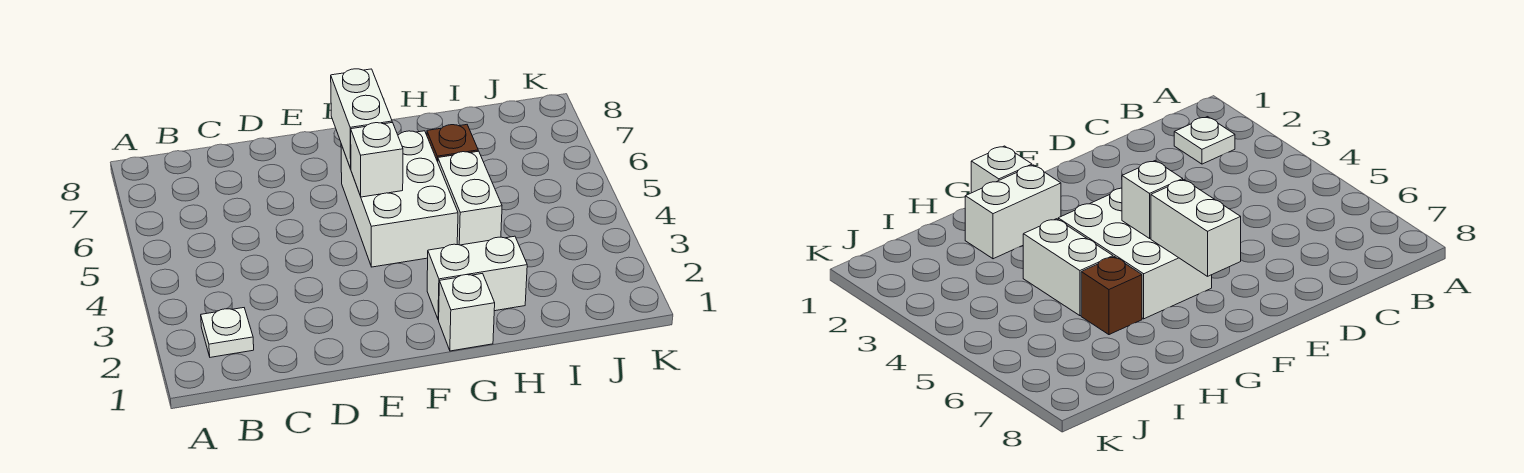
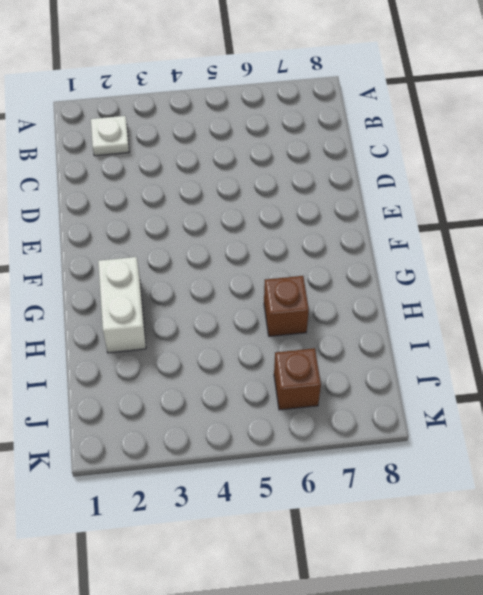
brown 1x1 brick [274,348,321,410] -> none
none -> white 2x3 brick [341,131,458,267]
none -> white 1x1 brick [439,274,495,351]

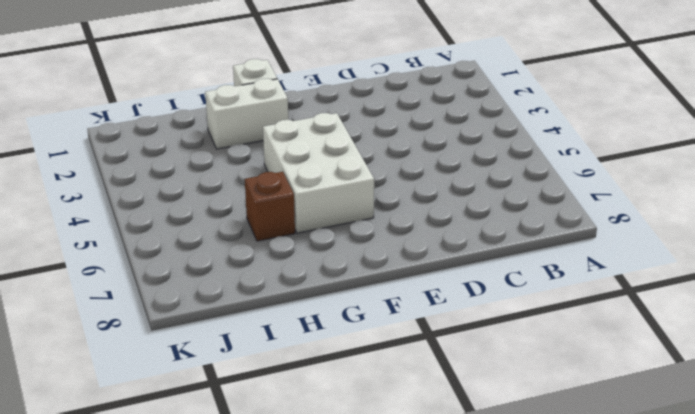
none -> white 1x1 plate [201,308,254,357]
none -> white 1x2 brick [438,151,502,245]

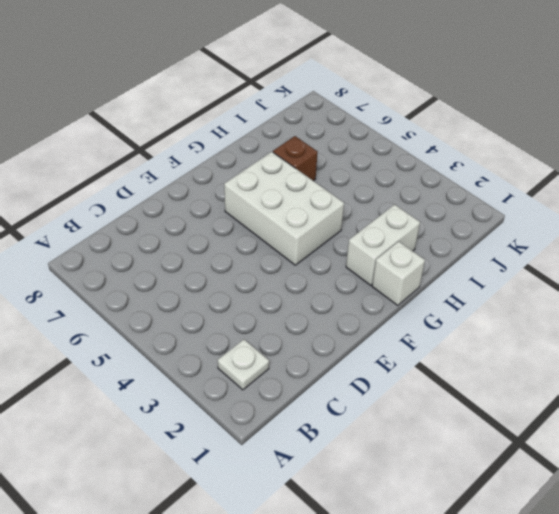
none -> white 1x2 brick [438,151,502,245]
none -> white 1x1 brick [351,122,403,197]

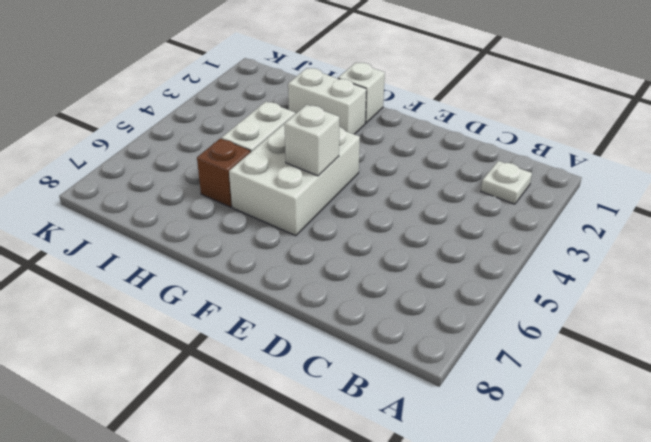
none -> white 1x2 brick [331,69,392,169]

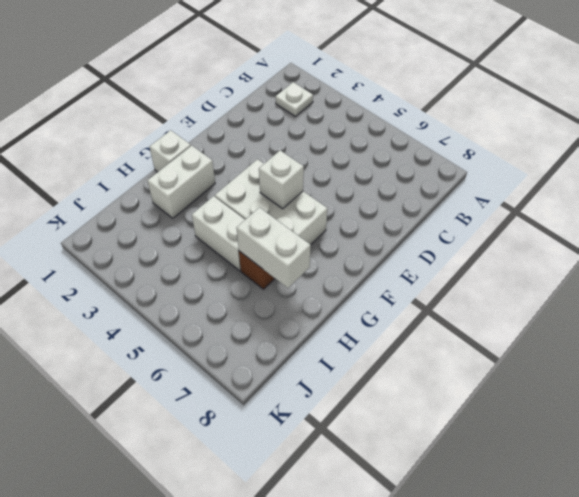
white 1x2 brick [237,207,311,288] -> white 1x2 brick moved to [331,69,392,169]

